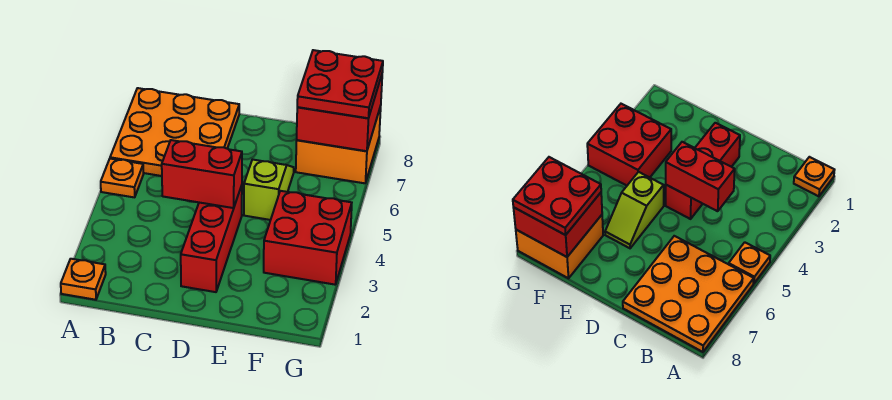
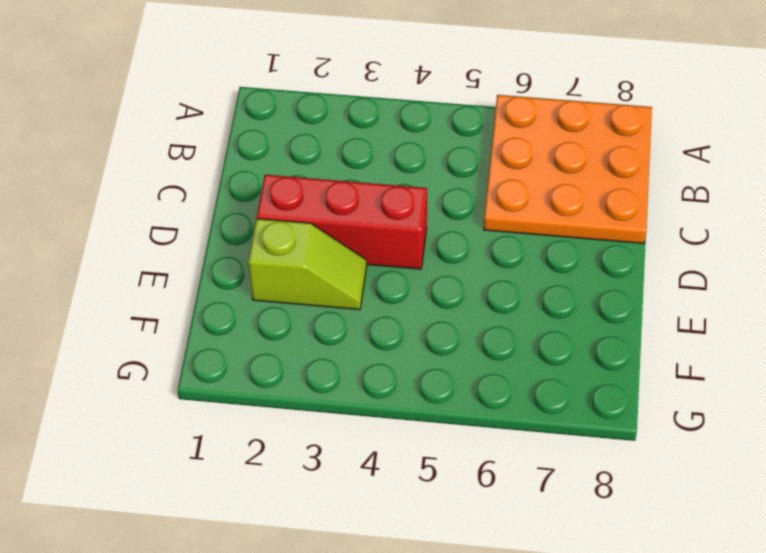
lime 1x2 slope [248,219,367,310] -> lime 1x2 slope moved to [244,160,294,220]
none -> orange 1x1 plate [61,259,106,300]
none -> orange 1x1 plate [101,159,144,197]

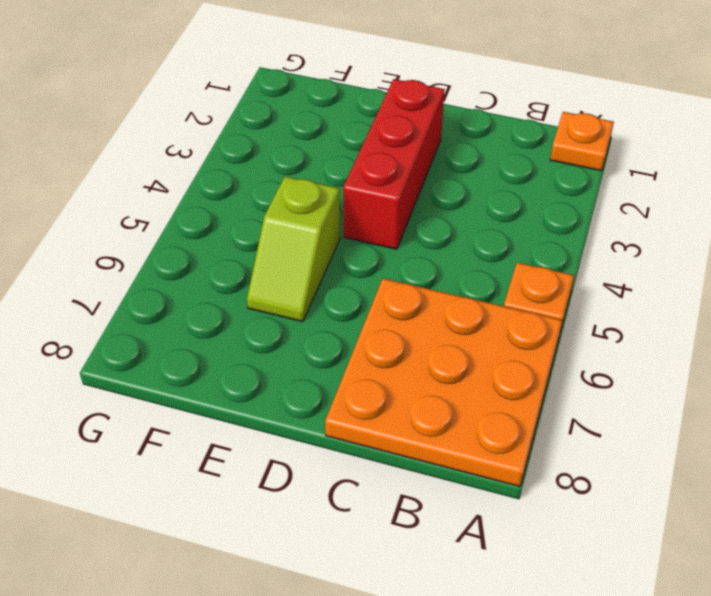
none -> red 2x2 brick [264,191,352,285]
none -> orange 2x2 brick [296,106,381,183]

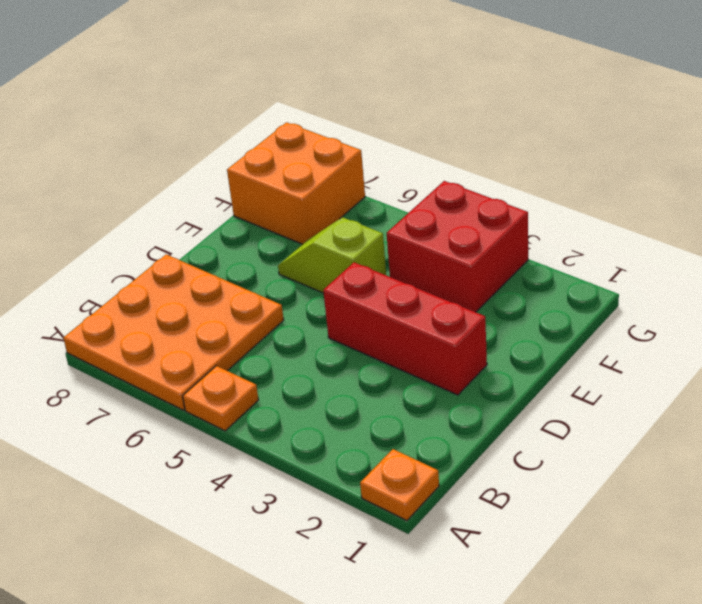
none -> red 1x2 brick [162,140,242,208]
none -> red 2x2 brick [297,75,382,151]

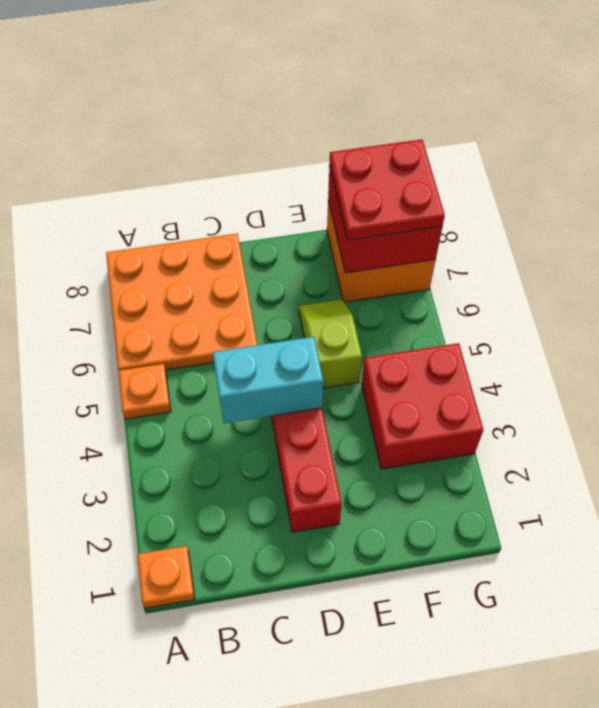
cyan 1x2 brick [213,337,323,423] -> red 1x2 brick [162,140,242,208]

